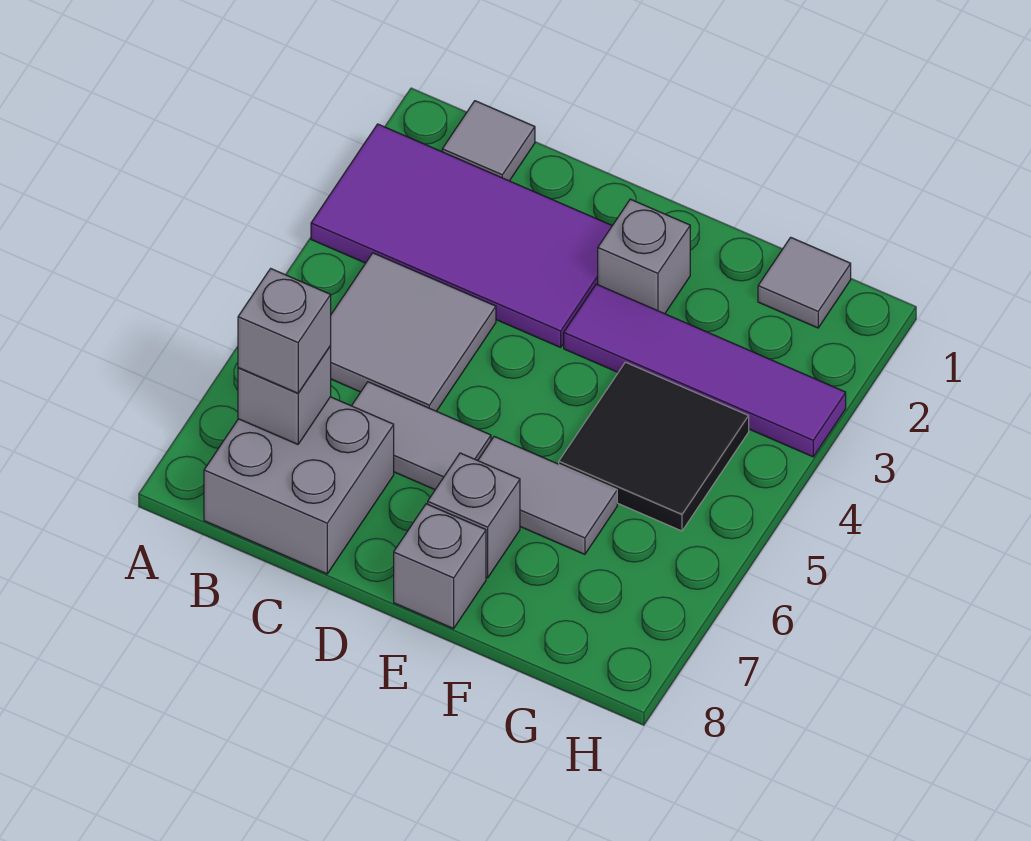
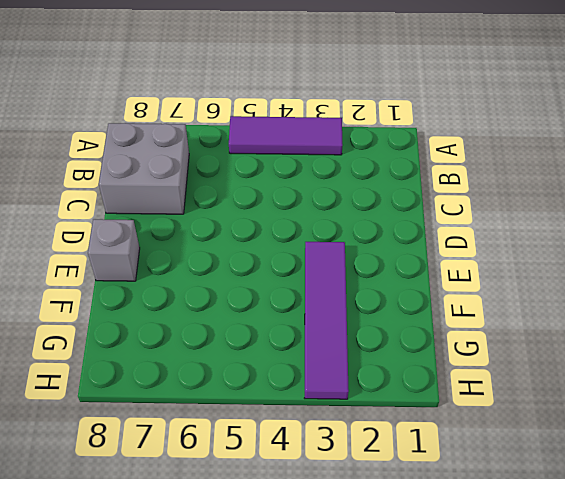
purple 1x3 tile [229,116,343,155] -> purple 2x4 tile [311,124,612,347]
none -> grey 1x1 tile [442,101,535,181]
none -> grey 2x2 tile [330,253,496,411]
none -> grey 1x2 tile [352,382,491,490]

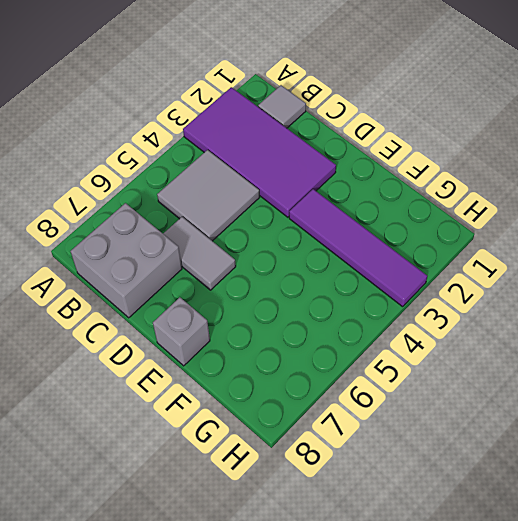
none -> grey 1x1 brick [598,199,690,314]
none -> grey 1x2 tile [478,437,617,554]
none -> grey 1x1 brick [428,453,520,578]

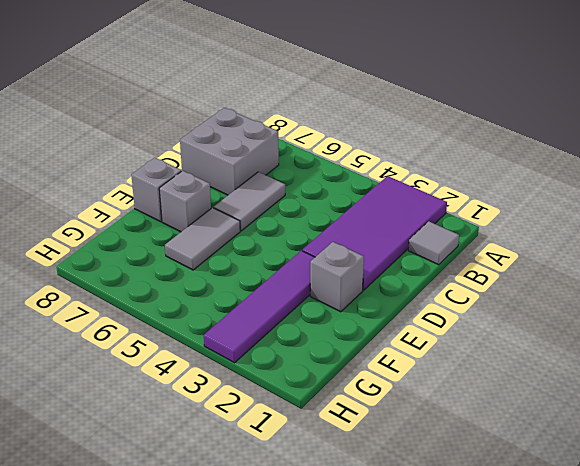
none -> grey 2x2 tile [330,253,496,411]
none -> black 2x2 tile [559,362,749,531]
none -> grey 1x1 tile [758,237,851,328]

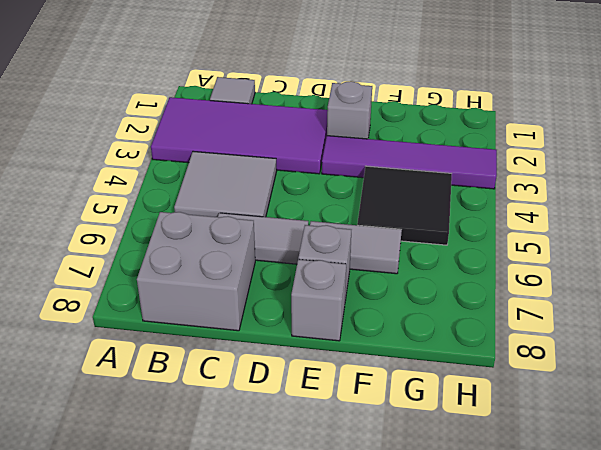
none -> grey 1x1 tile [758,237,851,328]
none -> grey 1x1 brick [238,346,331,444]
none -> grey 1x1 brick [238,269,331,393]

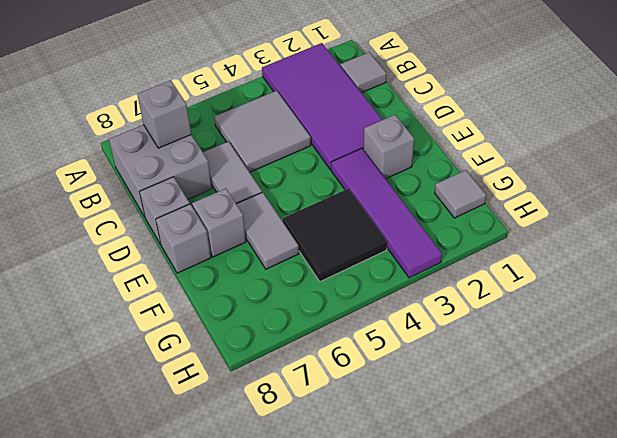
grey 1x1 brick [139,177,190,244] -> grey 1x1 brick moved to [238,269,331,393]

